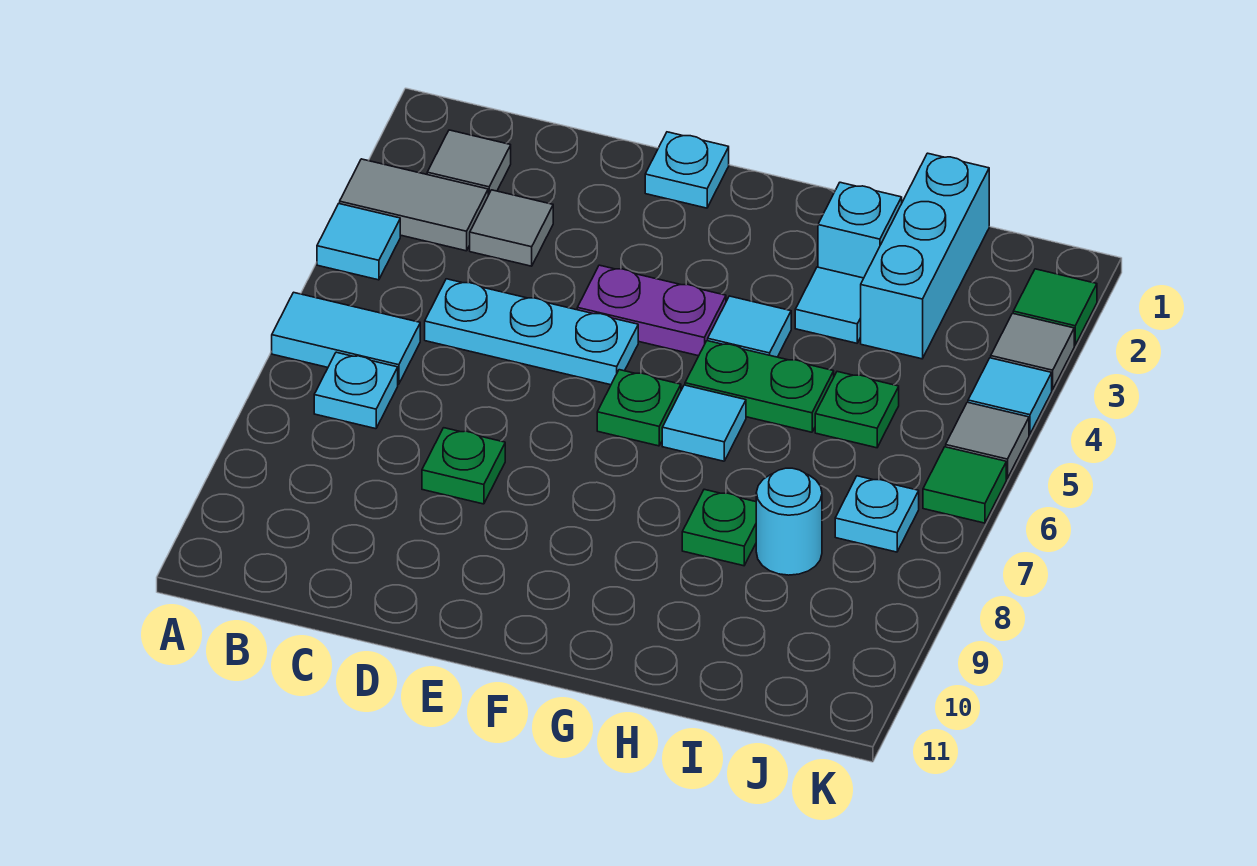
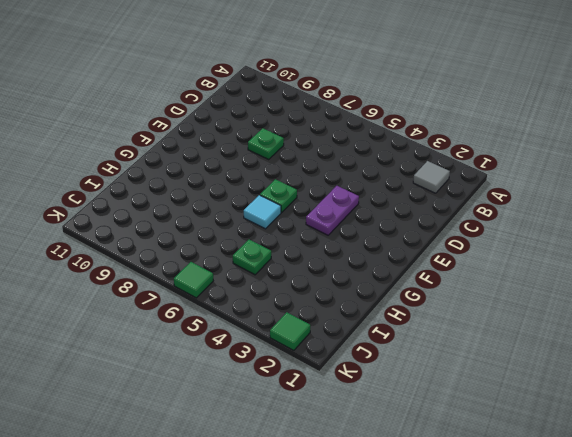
none -> grey 1x2 tile [340,159,488,251]
none -> cyan 1x1 tile [317,204,400,280]
none -> cyan 1x2 tile [272,292,420,384]

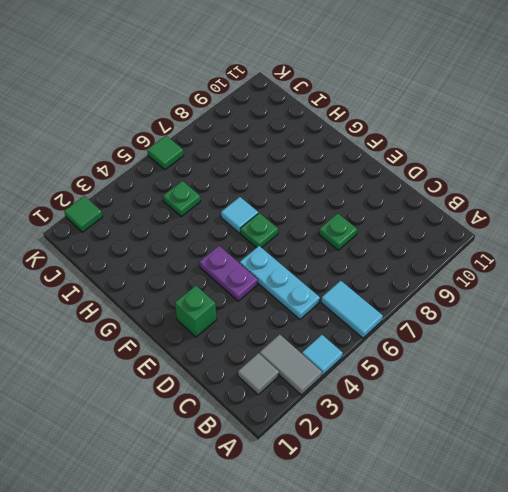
green 1x1 brick [175,286,216,337] -> none
none -> cyan 1x1 plate [314,352,398,429]
none -> grey 1x1 tile [470,190,553,266]
none -> cyan 1x1 plate [645,132,729,208]

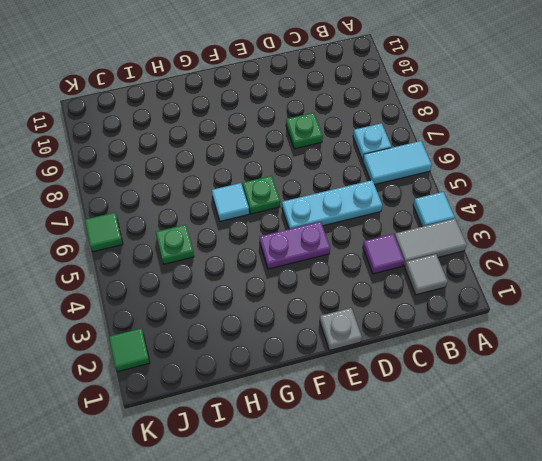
purple 1x1 tile [363,234,404,274] -> grey 1x1 tile [470,190,553,266]
grey 1x1 plate [320,308,362,350] -> cyan 1x1 plate [645,132,729,208]
none -> cyan 1x1 tile [708,296,791,357]
none -> green 1x2 plate [685,341,834,432]
none -> cyan 1x1 brick [818,182,902,278]

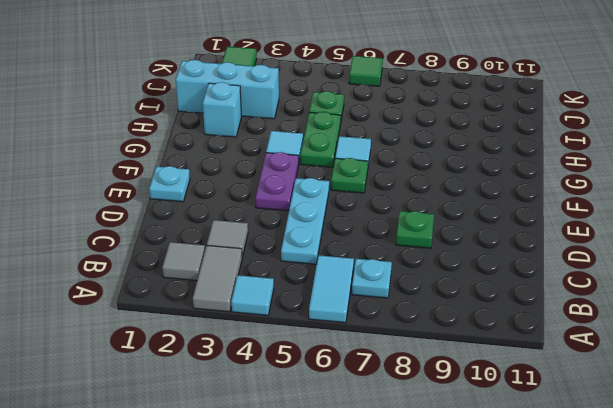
none -> cyan 1x1 tile [795,267,864,343]
none -> green 1x1 plate [682,489,756,566]
none -> cyan 1x1 round brick [756,468,822,575]

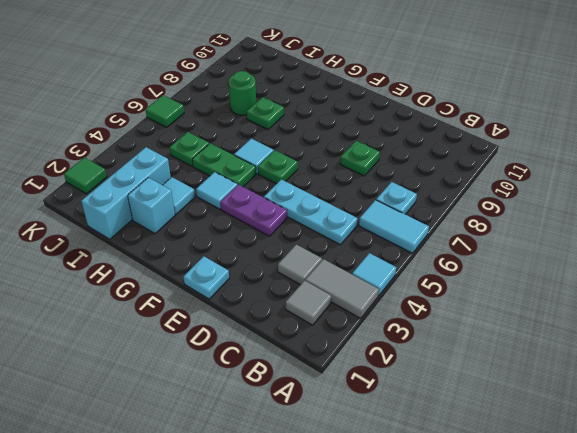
green 1x1 round brick [229,71,256,115] -> cyan 1x1 round brick [756,468,822,575]
none -> cyan 1x1 plate [835,476,919,552]
none -> grey 1x1 tile [991,313,1074,390]
none -> cyan 1x1 tile [968,358,1052,434]

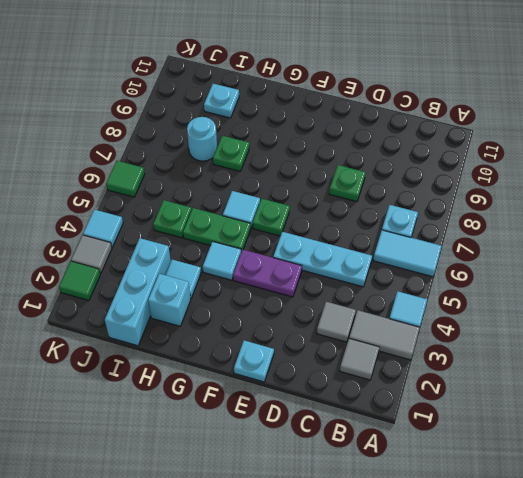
cyan 1x1 plate [204,84,239,118] -> cyan 1x1 plate moved to [835,476,919,552]
none -> grey 1x1 tile [946,402,1029,479]

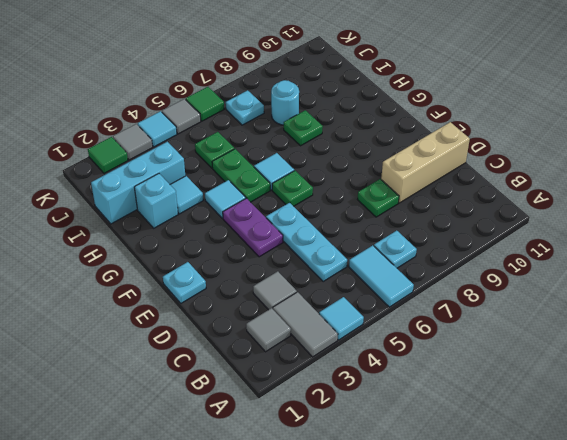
tan 1x3 brick [381,122,470,203] -> none

